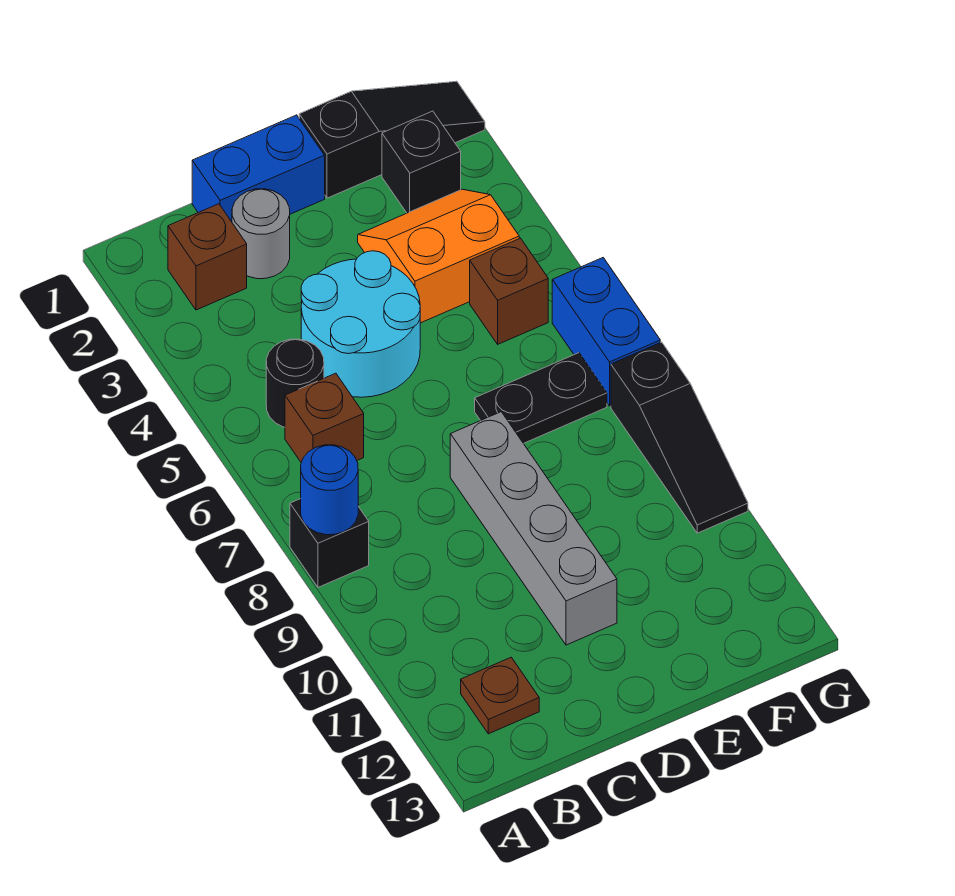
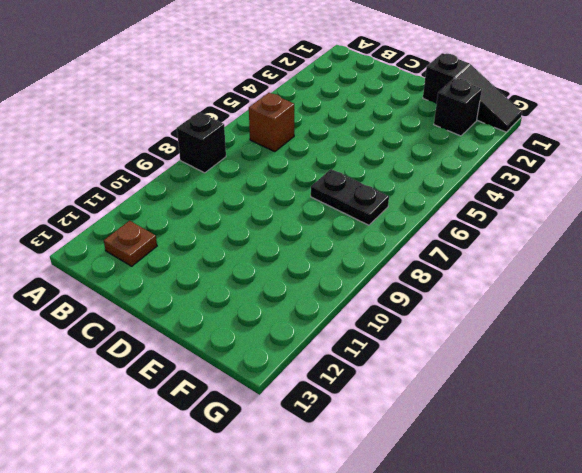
none -> brown 1x1 brick [168,204,247,310]
none -> black 1x1 round brick [266,339,324,427]
none -> blue 1x2 brick [192,115,325,222]

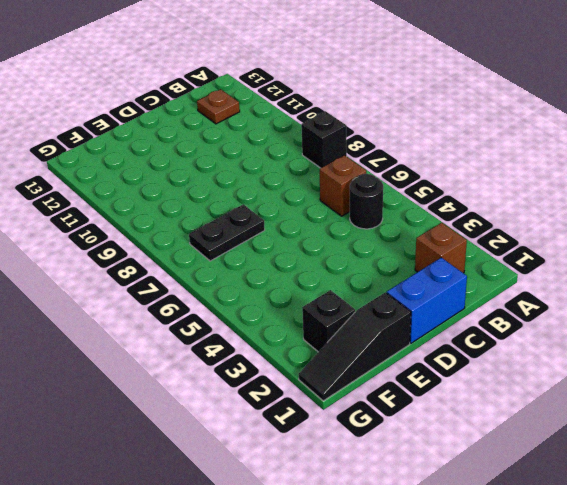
none -> grey 1x1 round brick [232,189,290,279]
none -> cyan 2x2 round brick [301,251,420,397]
none -> grey 1x4 brick [450,412,617,645]

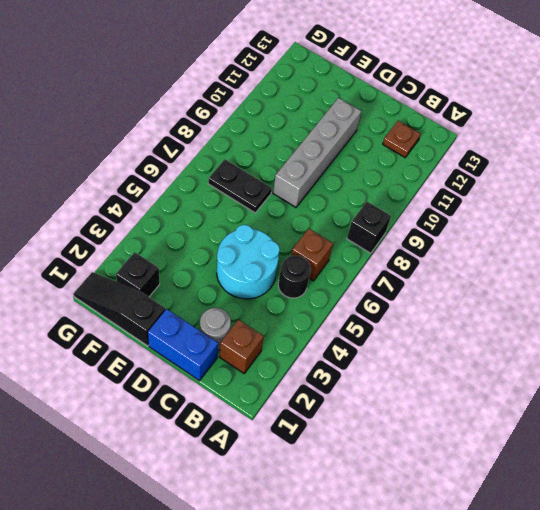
none -> orange 2x2 slope [358,189,519,323]
none -> brown 1x1 brick [470,238,548,344]
none -> blue 1x2 brick [552,258,660,406]

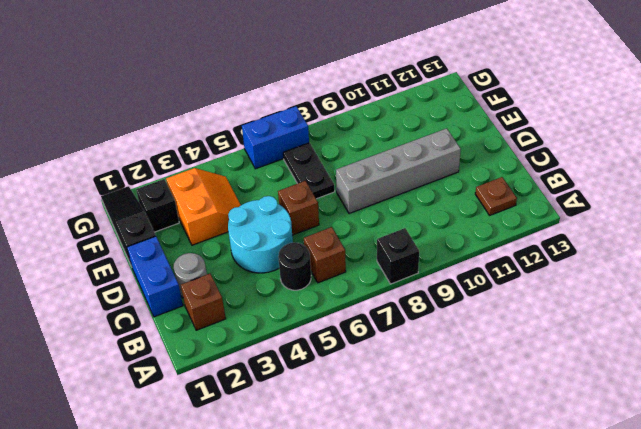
brown 1x1 brick [278,181,319,235] -> brown 1x1 brick moved to [470,238,548,344]
orange 2x2 slope [166,168,241,245] -> orange 2x2 slope turned to [358,189,519,323]
none -> black 1x3 slope [611,342,748,533]
none -> blue 1x1 round brick [301,445,358,535]

